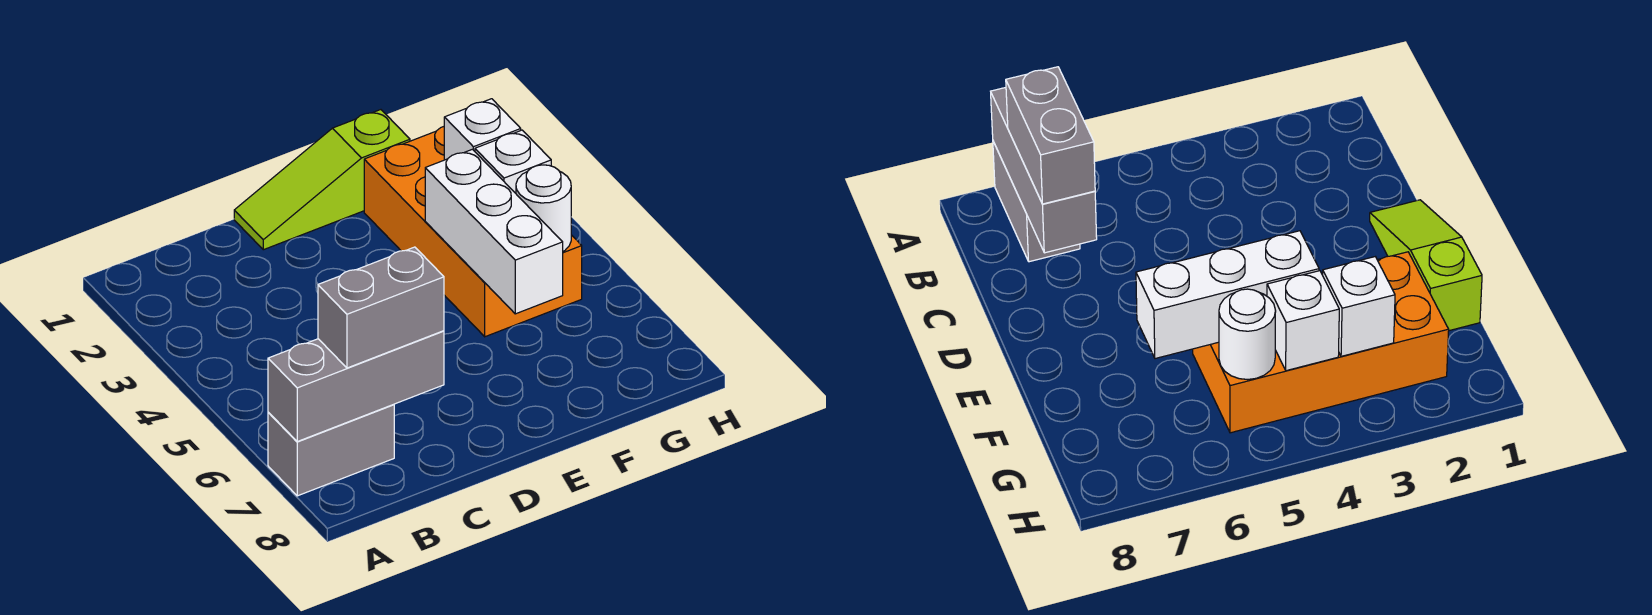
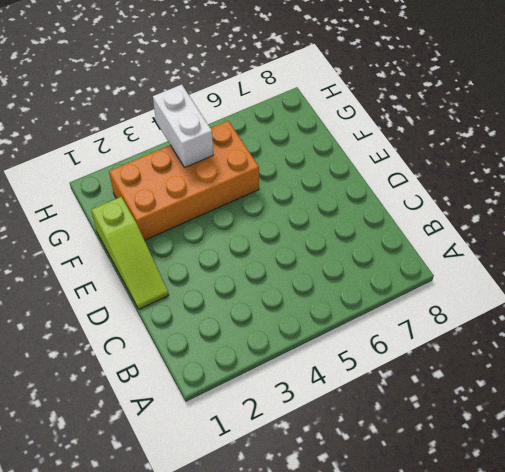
white 1x2 brick [153,85,213,168] -> white 1x1 brick [475,130,551,193]
none -> grey 1x2 brick [268,404,394,496]
none -> grey 1x3 brick [268,331,444,441]

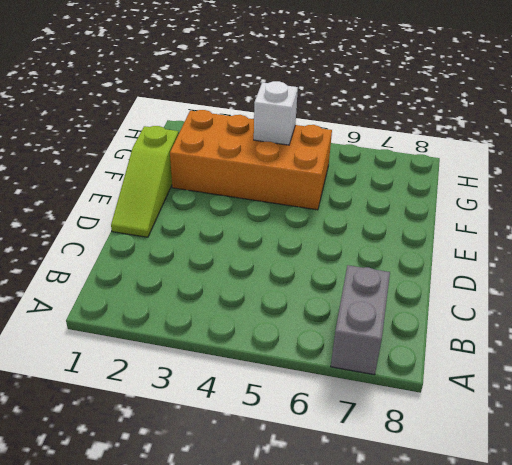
none -> grey 1x3 brick [268,331,444,441]
none -> white 1x3 brick [425,149,563,314]

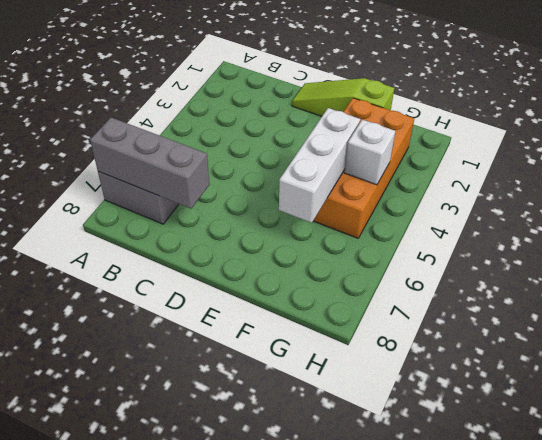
none -> white 1x1 brick [444,99,521,160]
none -> white 1x1 round brick [516,165,571,251]

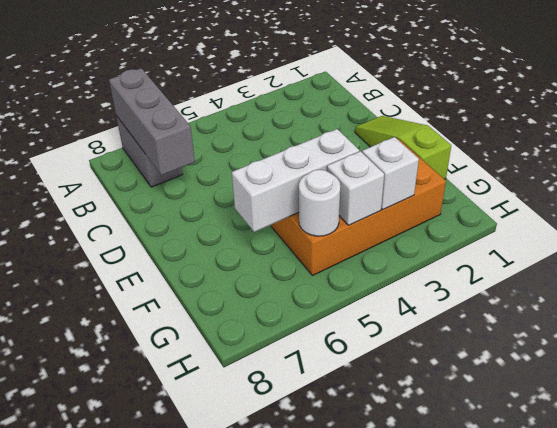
none -> grey 1x2 brick [318,247,444,368]

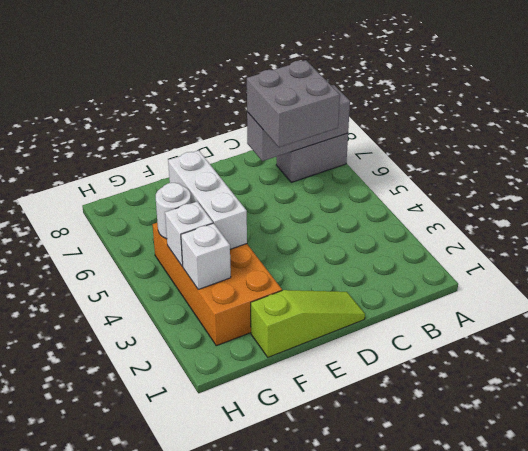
grey 2x2 brick [247,60,340,147] -> grey 1x2 brick [318,247,444,368]

